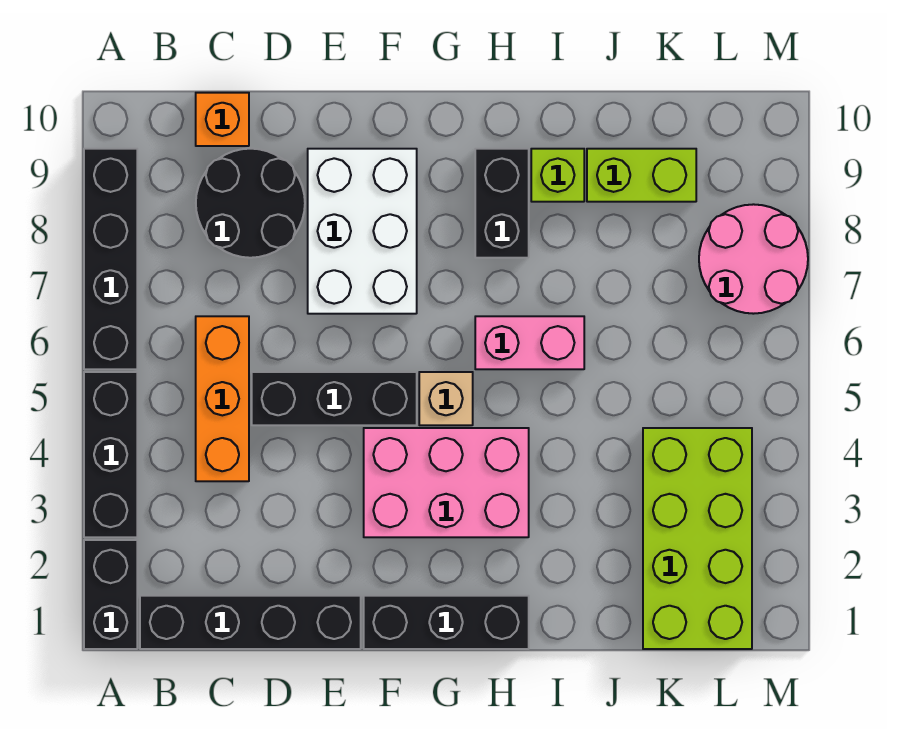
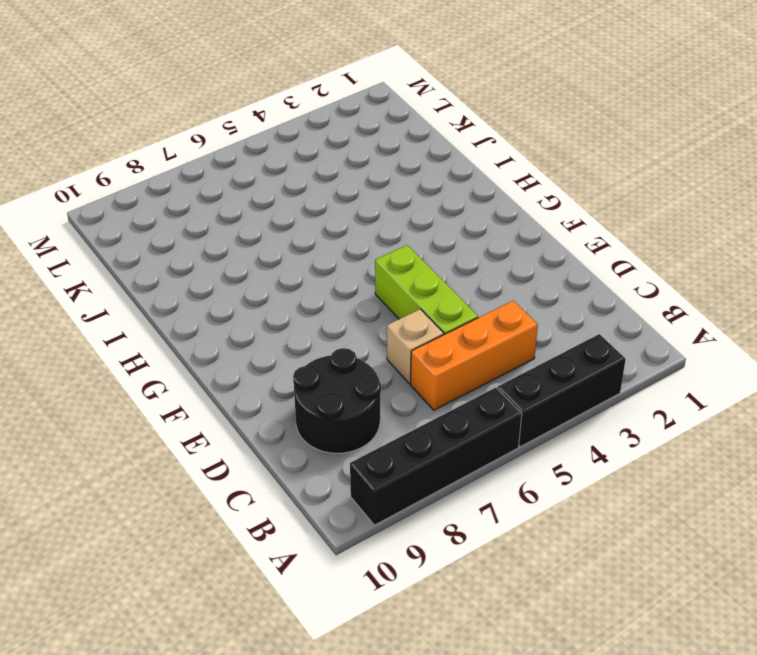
lime 1x3 brick [375,245,478,334] -> black 1x3 brick [252,372,417,425]
tan 1x1 brick [387,309,444,384] -> tan 1x1 brick moved to [419,372,473,425]
none -> black 1x2 brick [84,540,137,649]
none -> black 1x4 brick [140,596,361,649]
none -> orange 1x1 brick [196,93,249,146]

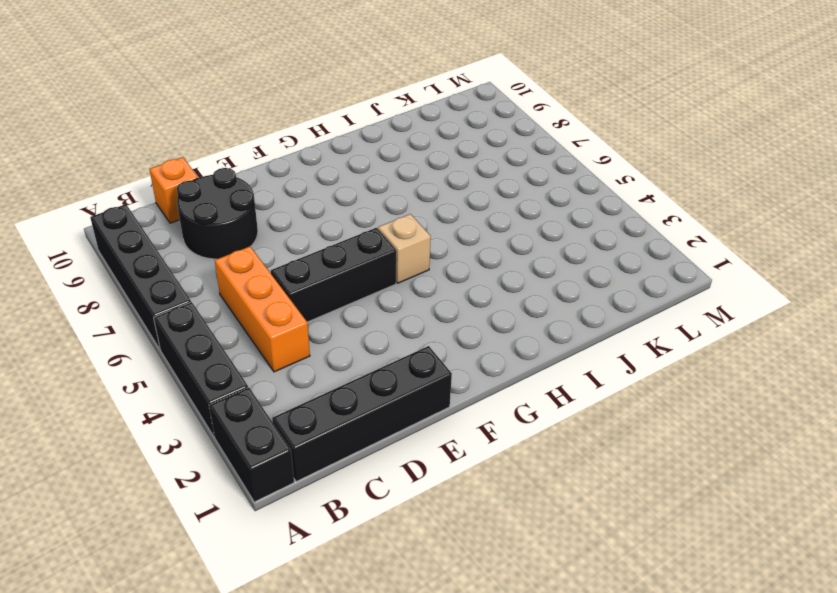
none -> white 2x3 brick [308,149,417,314]
none -> black 1x3 brick [364,596,529,649]
none -> pink 2x3 brick [364,428,529,537]

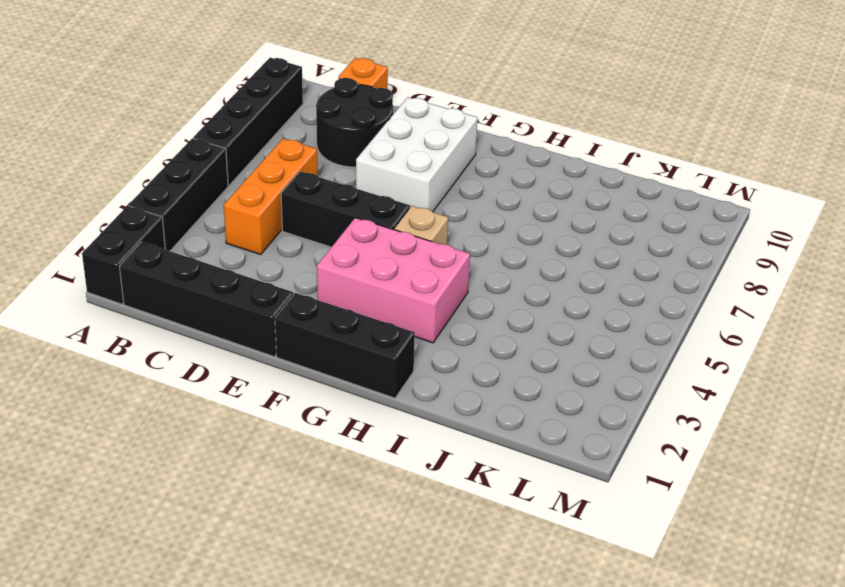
none -> pink 1x2 brick [475,316,584,369]
none -> black 1x2 brick [475,149,529,258]
none -> lime 1x1 brick [531,149,584,202]

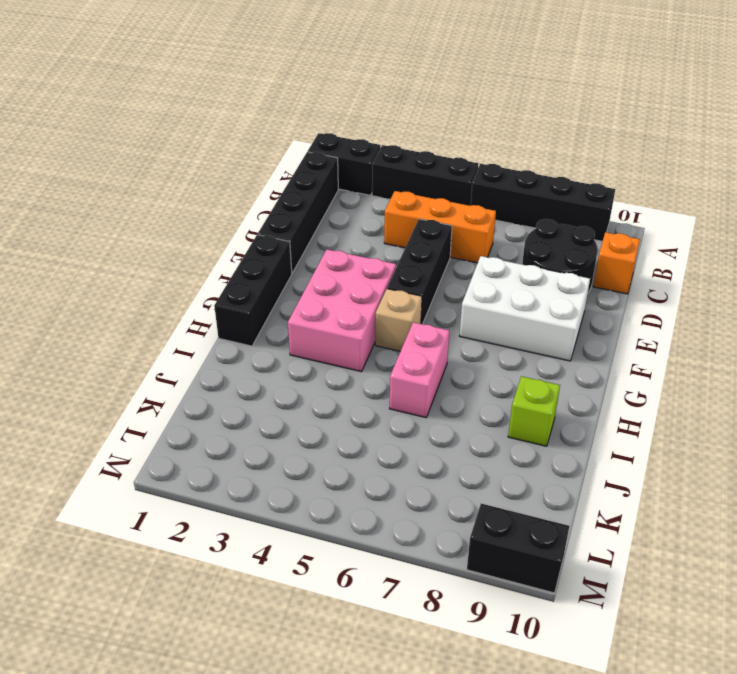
black 1x2 brick [467,504,569,593] -> black 1x2 brick moved to [475,149,529,258]
none -> lime 1x2 brick [587,149,696,202]
none -> lime 2x4 brick [643,428,752,649]
none -> pink 2x2 round brick [699,204,808,314]

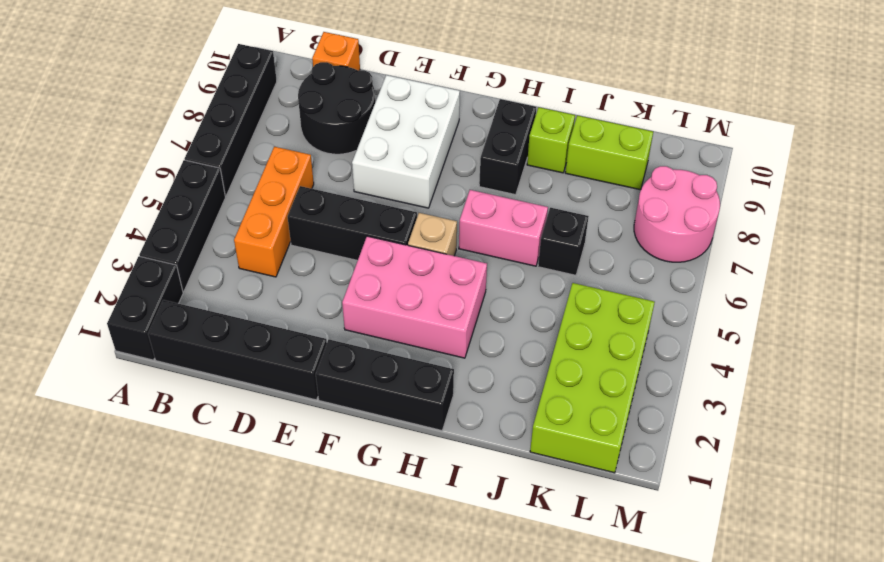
black 1x1 brick [538,208,589,275] -> none

